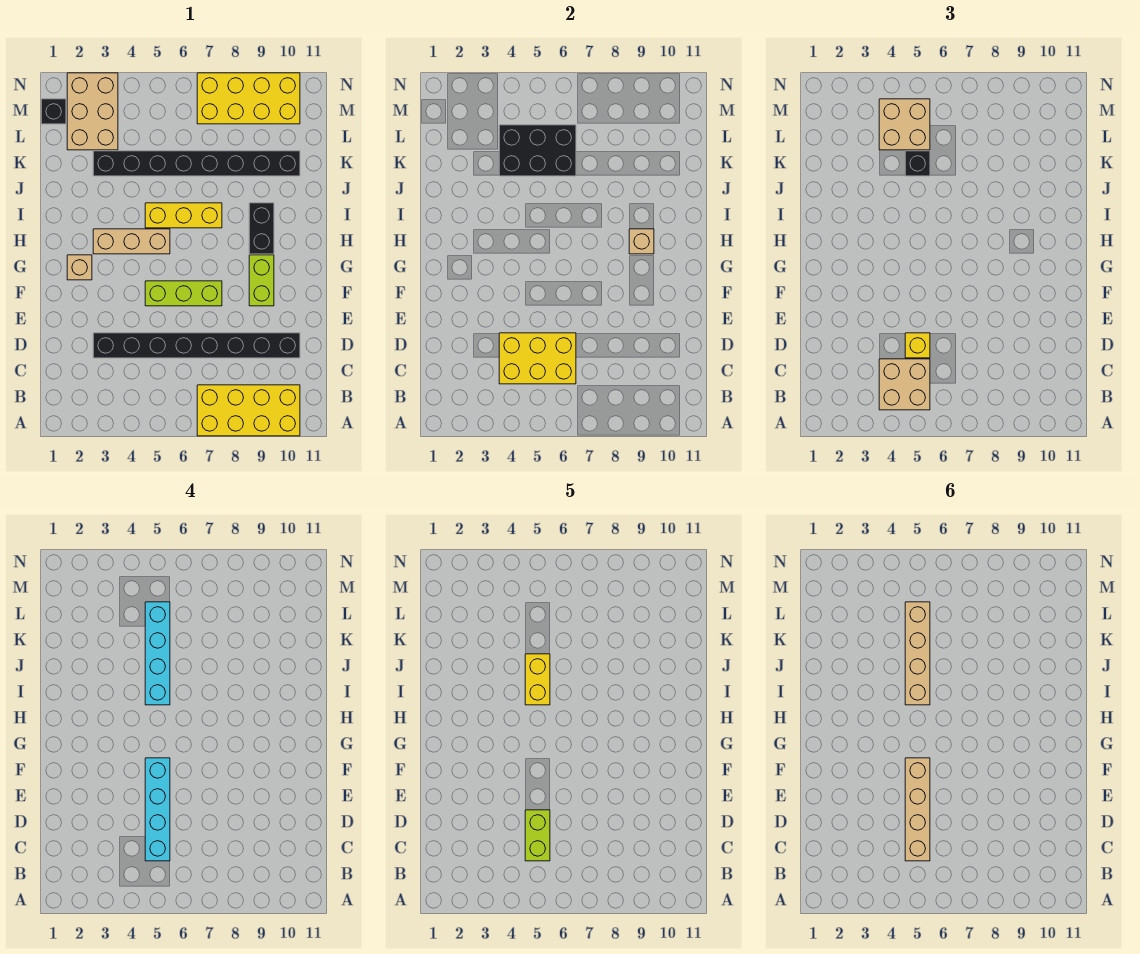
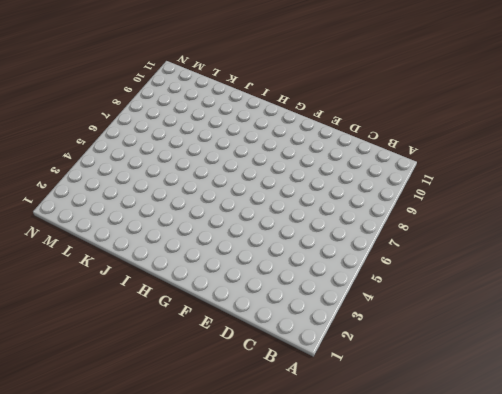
none -> yellow 2x4 brick [197,385,300,436]
none -> black 1x8 brick [93,333,300,358]
none -> lime 1x3 brick [145,281,222,306]

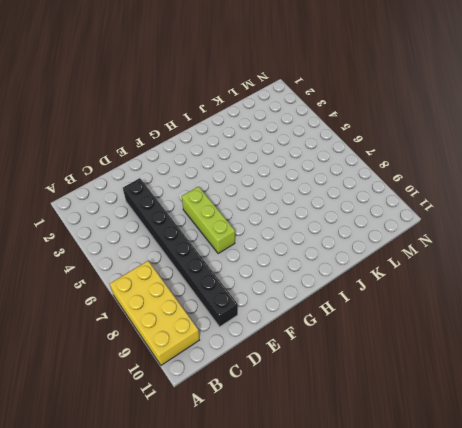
none -> lime 1x2 brick [249,255,274,306]
none -> tan 1x1 brick [67,255,92,280]
none -> tan 1x3 brick [93,229,170,254]

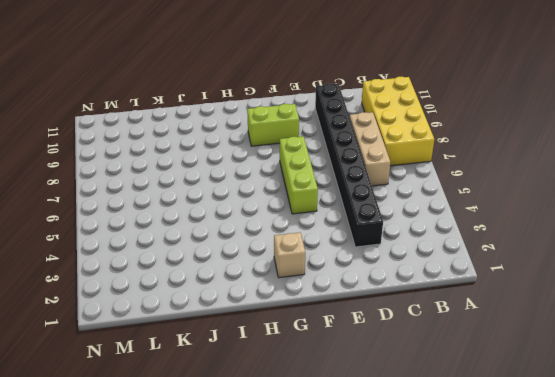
tan 1x3 brick [350,112,390,186] -> tan 1x3 brick moved to [93,229,170,254]
none -> black 1x2 brick [249,203,274,254]
none -> yellow 1x3 brick [145,203,222,228]
none -> black 1x8 brick [93,151,300,176]

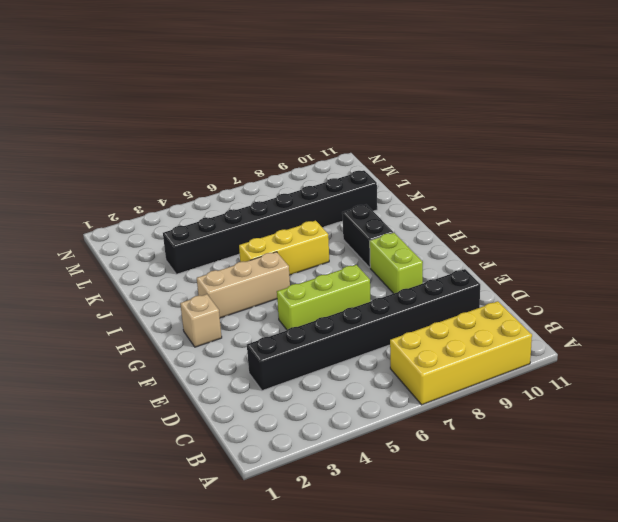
none -> tan 2x3 brick [67,73,118,150]
none -> black 1x1 brick [41,99,66,124]
none -> yellow 2x4 brick [197,73,300,124]

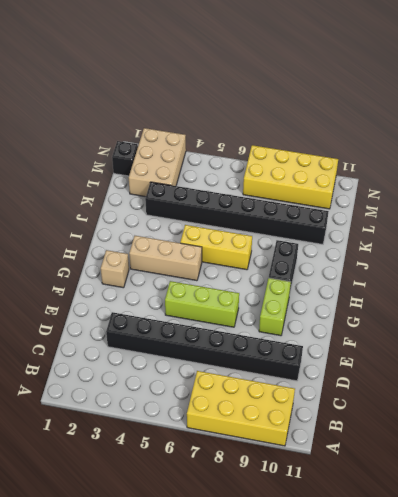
none -> yellow 2x3 brick [499,333,576,384]
none -> tan 1x1 brick [629,229,654,254]
none -> black 2x3 brick [499,125,576,176]

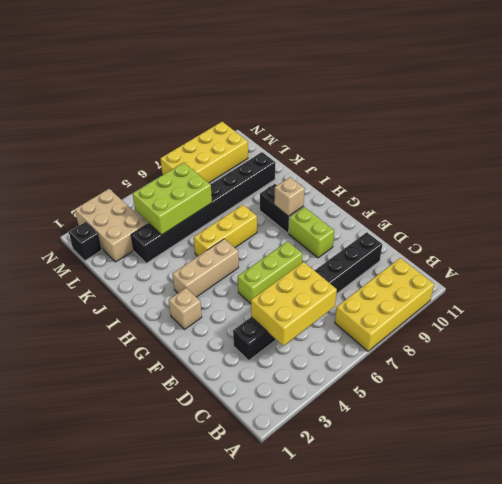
lime 2x3 brick [133,162,212,235] -> black 2x3 brick [499,125,576,176]
none -> tan 2x2 brick [879,359,930,410]
none -> yellow 1x1 brick [905,333,930,358]
none -> black 1x1 brick [905,151,930,176]

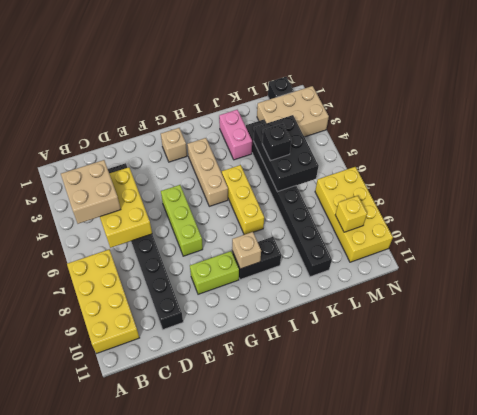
pink 1x2 brick [219,109,252,160] -> none
yellow 1x1 brick [335,196,367,232] -> yellow 1x1 brick moved to [905,333,930,358]
none -> tan 2x2 brick [879,99,930,150]
none -> cyan 1x4 brick [145,758,170,861]
none -> cyan 1x4 brick [145,602,170,705]

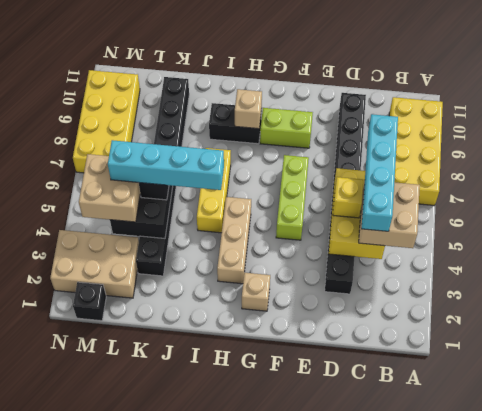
cyan 1x4 brick [362,114,398,231] -> cyan 1x4 brick turned to [145,758,170,861]
none -> lime 1x2 brick [525,810,550,861]
none -> yellow 1x2 brick [525,654,550,705]
none -> tan 1x4 brick [905,758,930,861]

